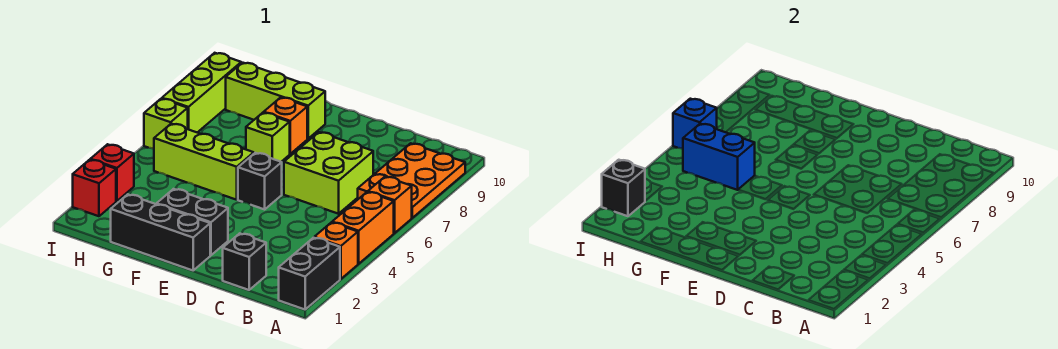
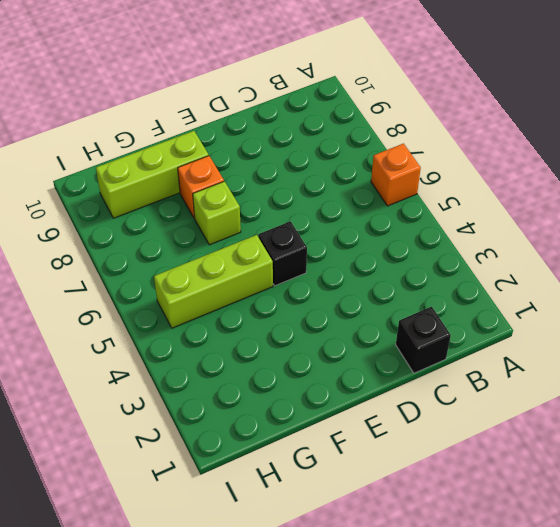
none -> black 1x2 brick [279,238,340,309]
none -> orange 1x1 brick [314,222,358,279]
none -> orange 1x2 brick [332,192,394,264]

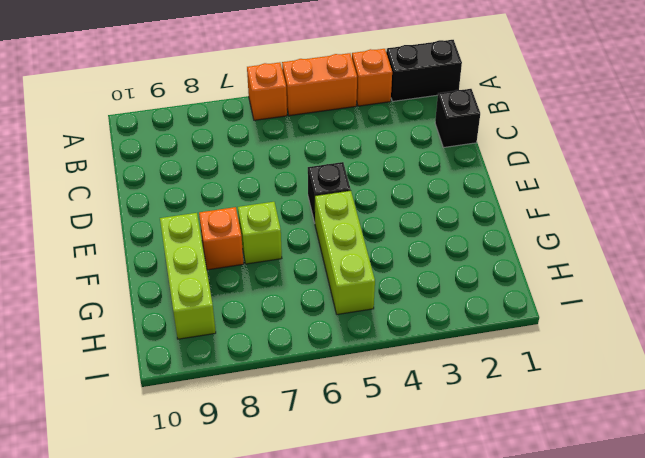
none -> orange 2x3 plate [358,143,465,218]
none -> lime 2x2 brick [284,132,373,214]
none -> black 1x3 brick [111,194,210,270]

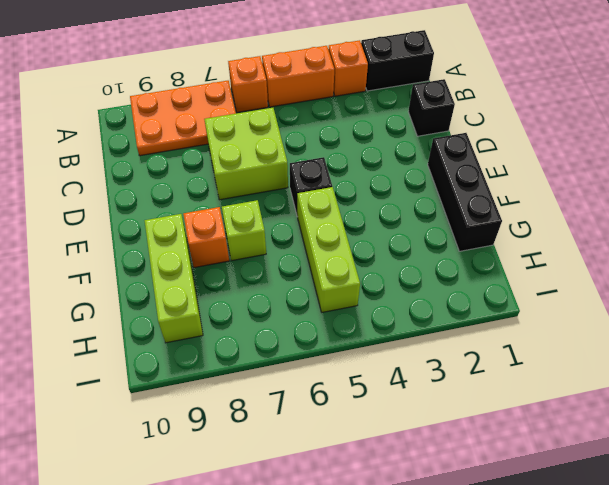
none -> black 1x2 brick [156,189,228,255]
none -> red 1x1 brick [73,160,116,216]
none -> red 1x1 brick [90,144,134,201]

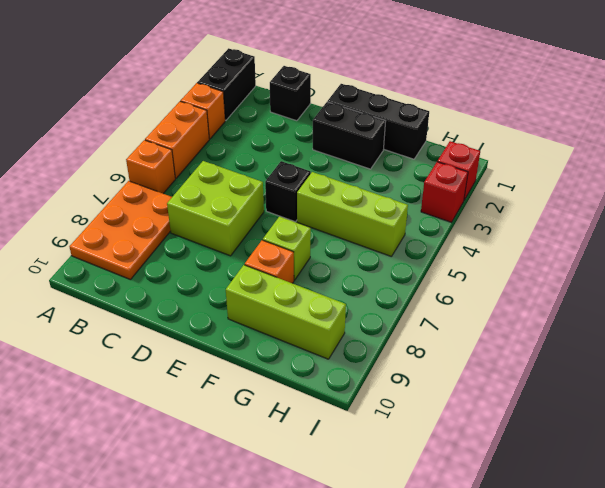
none -> lime 1x1 brick [144,99,188,149]
none -> lime 1x3 brick [162,53,241,132]
none -> blue 1x2 brick [683,124,755,190]

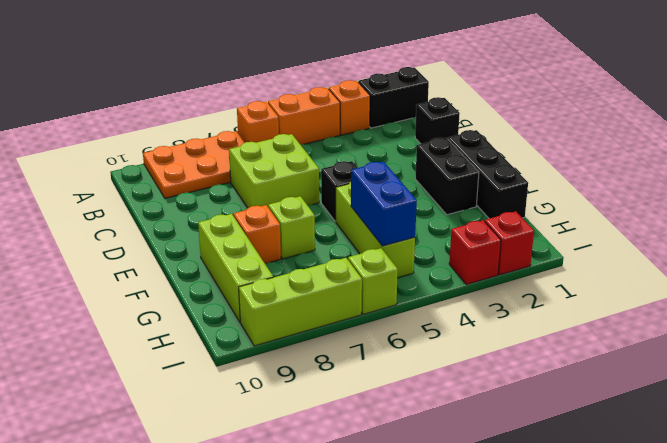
none -> black 1x1 brick [602,160,645,216]
none -> blue 1x1 brick [673,99,717,149]

